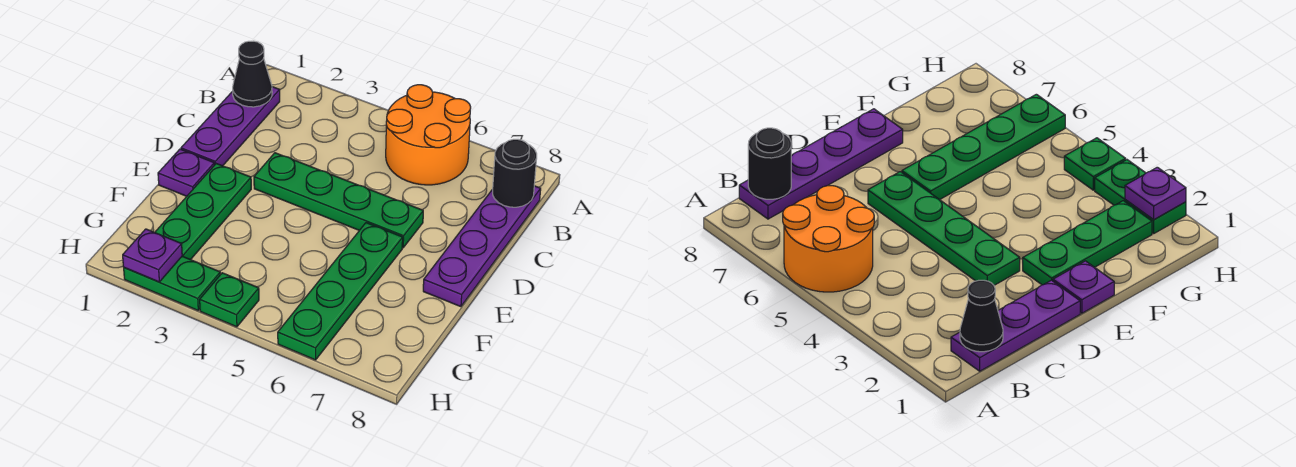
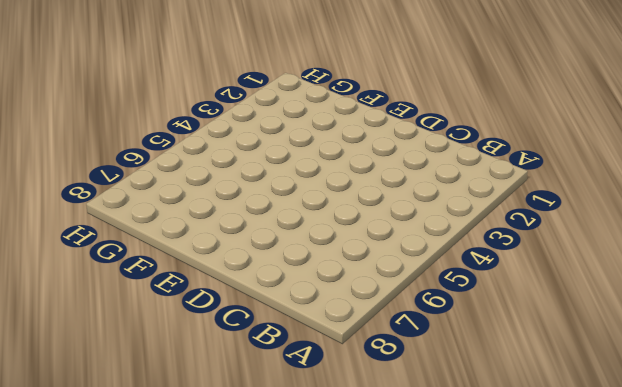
none -> orange 2x2 round brick [386,85,471,185]
none -> purple 1x3 plate [181,87,280,166]
none -> purple 1x4 plate [423,186,541,307]

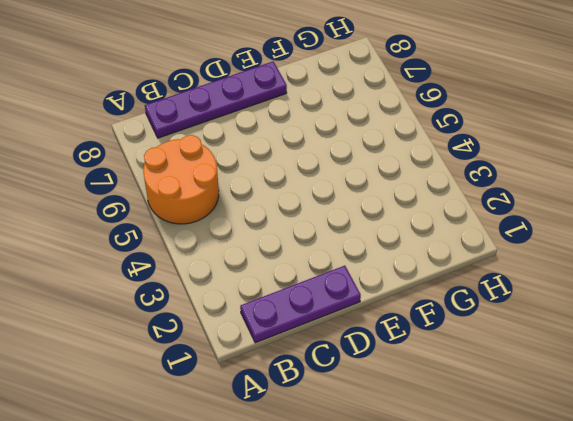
none -> green 1x4 plate [254,153,423,248]
none -> purple 1x1 plate [158,149,214,196]
none -> green 1x3 plate [155,164,251,260]

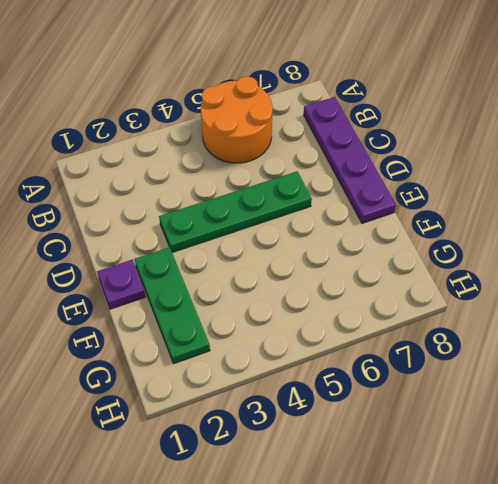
none -> purple 1x3 plate [181,87,280,166]
none -> green 1x4 plate [278,223,403,360]
none -> green 1x2 plate [124,256,220,310]

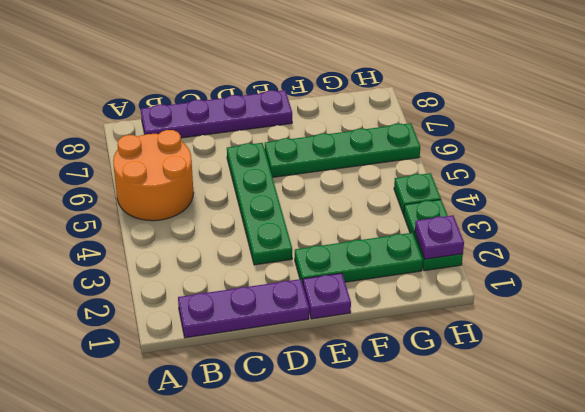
none -> black 1x1 cone [233,41,272,107]
none -> black 1x1 round brick [493,139,537,207]

